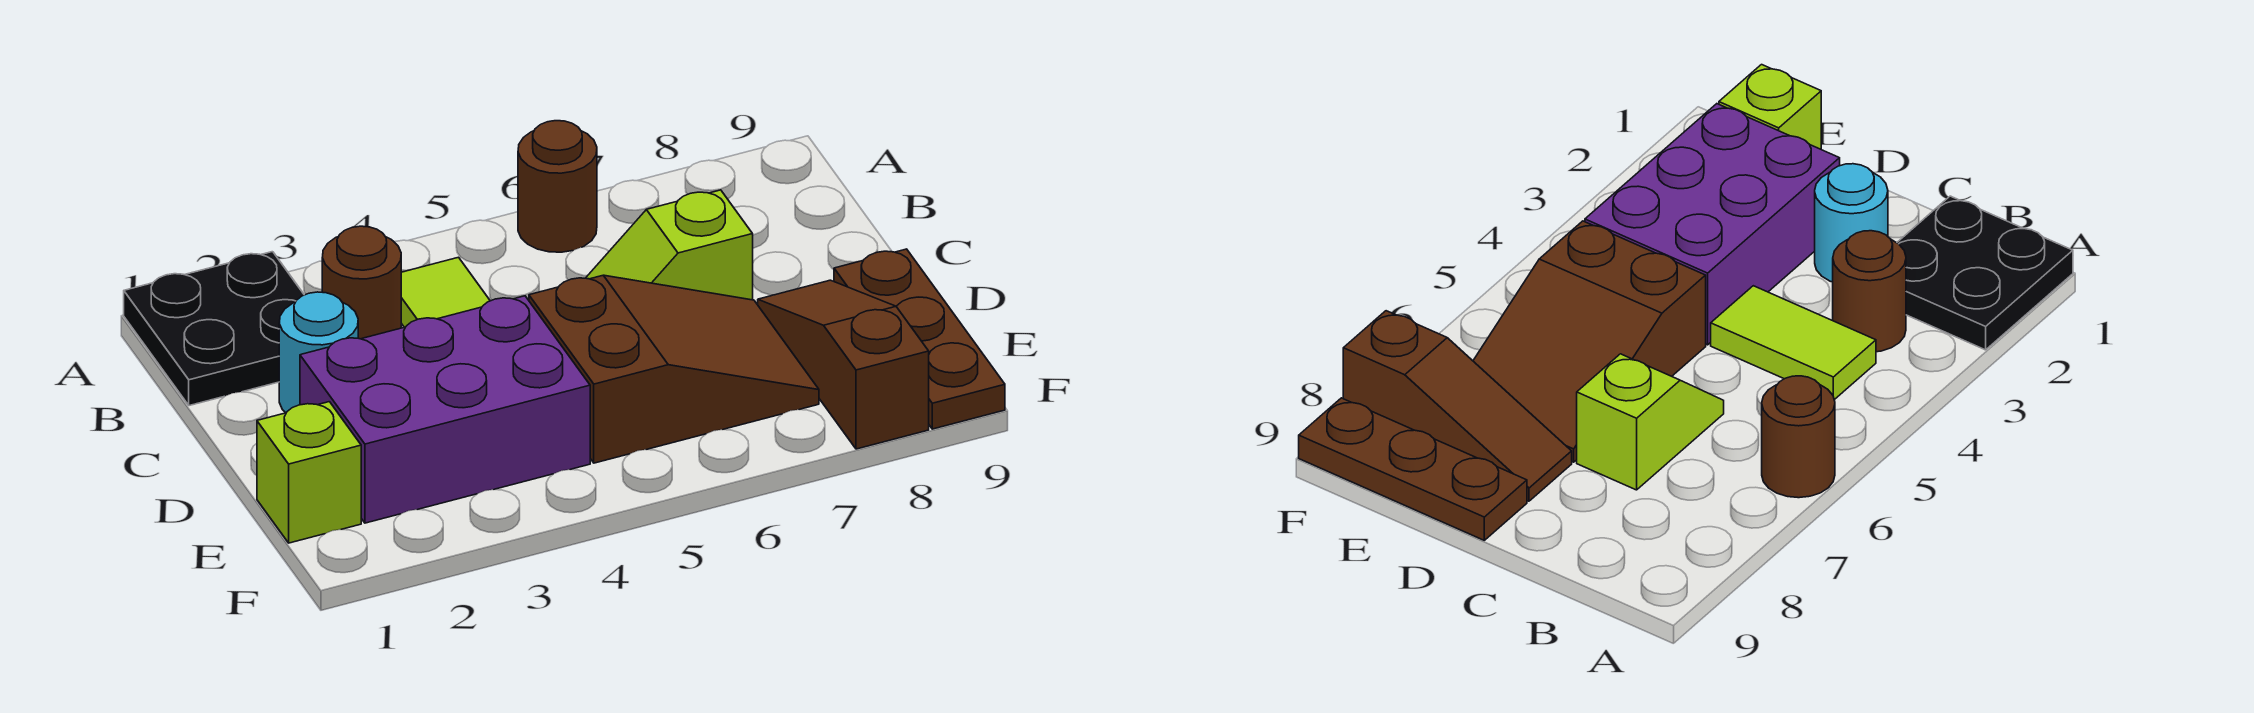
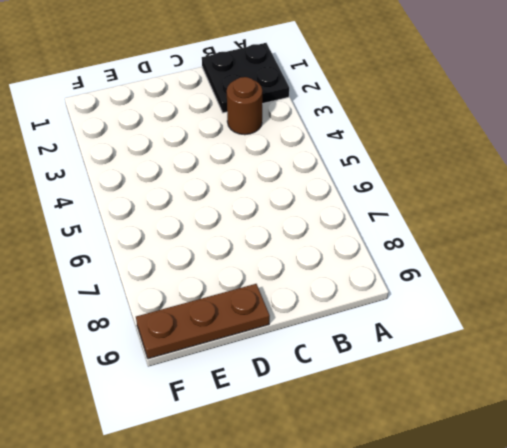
none -> brown 1x1 round brick [518,121,597,252]
none -> lime 1x2 tile [401,257,490,327]

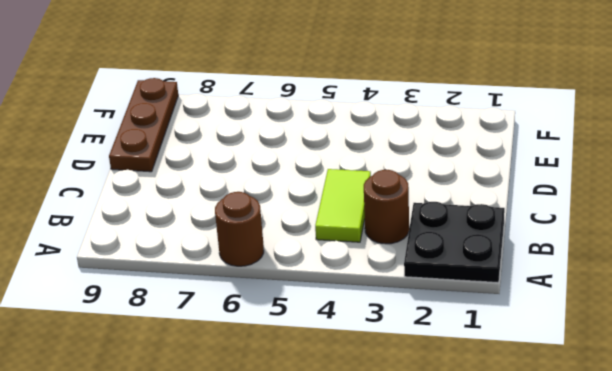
none -> cyan 1x1 round brick [279,292,358,413]
none -> lime 1x2 slope [586,190,753,300]

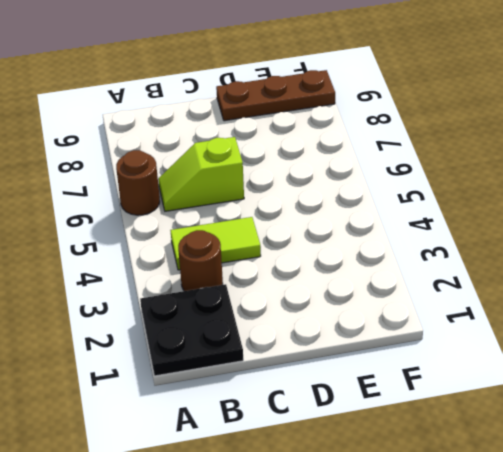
lime 1x2 slope [158,137,244,211] -> lime 1x2 slope turned to [586,190,753,300]
none -> cyan 1x1 round brick [279,292,358,413]
none -> purple 2x3 brick [300,296,590,523]

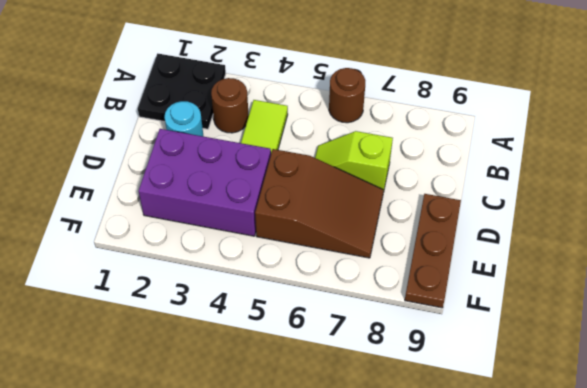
none -> brown 1x3 slope [758,280,929,449]
none -> lime 1x1 brick [257,402,361,543]

